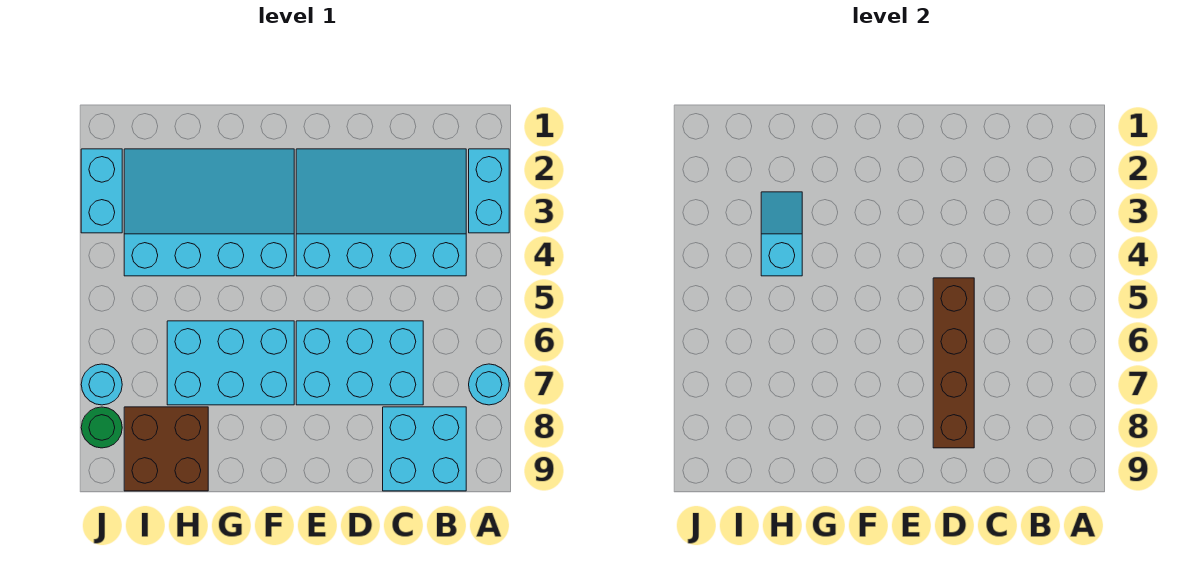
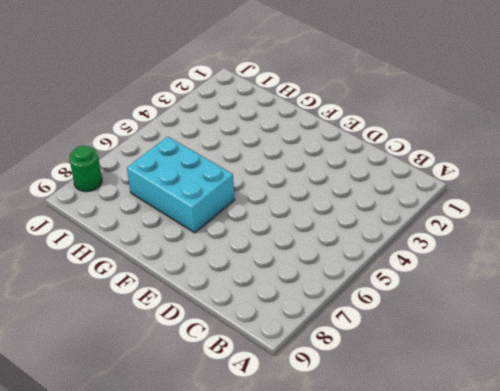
none -> cyan 1x2 brick [469,149,509,233]
none -> cyan 1x1 round brick [469,364,509,405]
none -> cyan 3x4 slope [296,149,466,276]

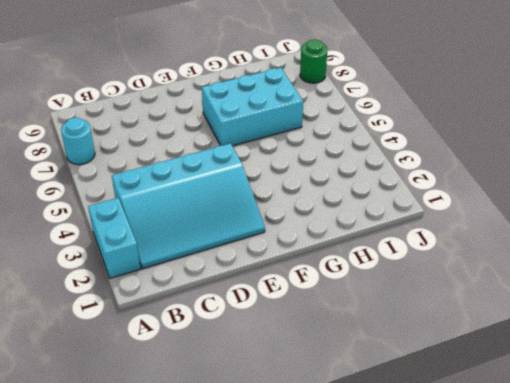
none -> cyan 2x2 brick [383,407,466,491]
none -> cyan 2x3 brick [296,321,423,405]
none -> cyan 3x4 slope [124,149,294,276]

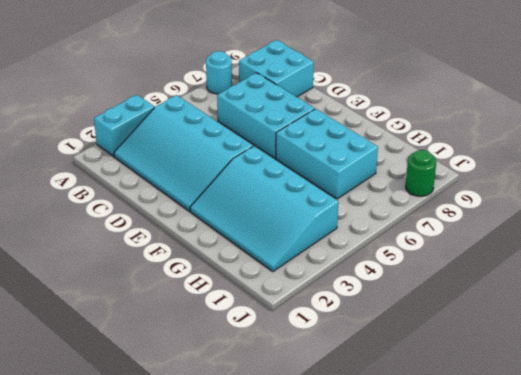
none -> brown 2x2 brick [124,407,208,491]
none -> cyan 1x2 brick [81,149,122,233]
none -> cyan 1x1 round brick [81,364,122,405]

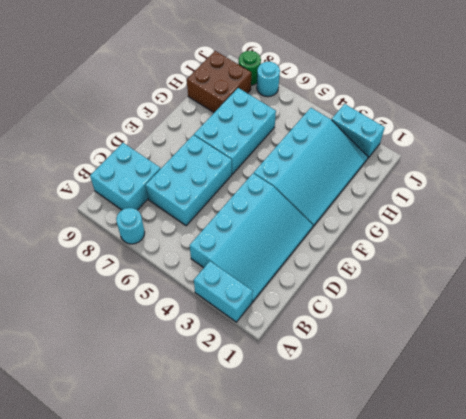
none -> brown 1x4 brick [933,278,974,448]
none -> cyan 1x2 slope [761,192,802,276]

